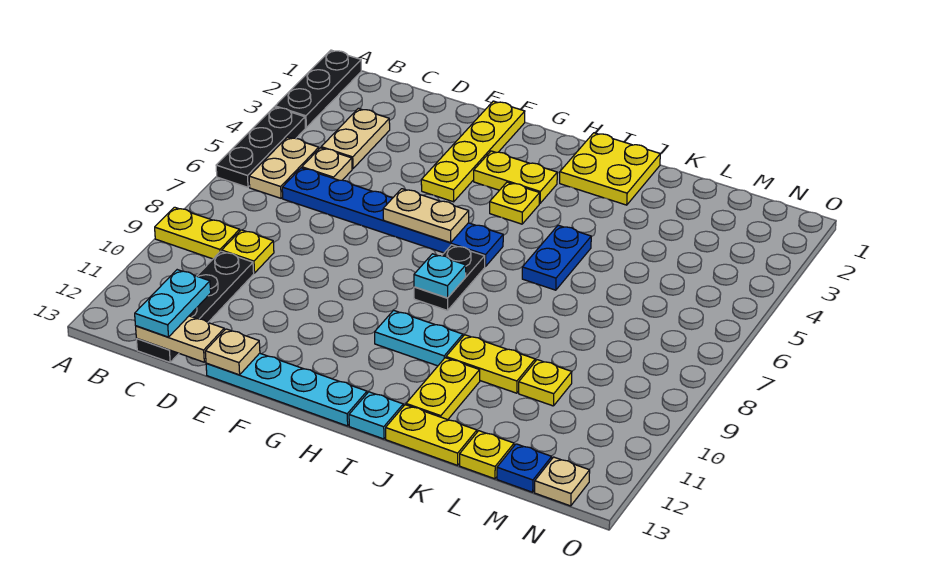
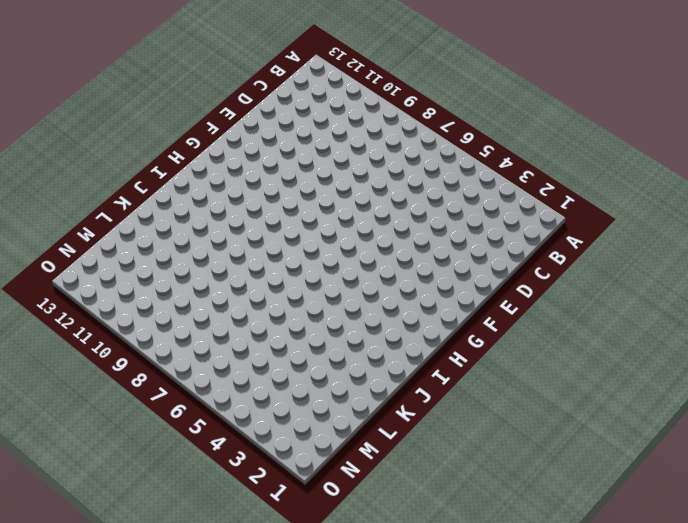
none -> black 1x3 plate [275,50,361,127]
none -> black 1x3 plate [216,107,305,187]
none -> yellow 1x2 plate [155,207,240,259]
none -> tan 1x2 plate [249,137,319,198]

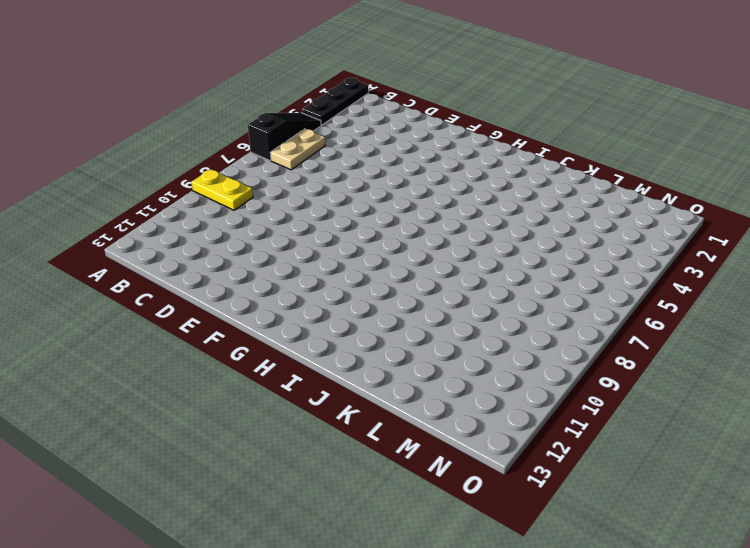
black 1x3 slope [248,113,321,161] -> black 1x3 plate [216,107,305,187]
none -> tan 1x2 plate [321,108,390,169]
none -> tan 1x1 plate [302,148,352,180]
none -> blue 1x6 plate [282,168,503,266]
none -> yellow 1x1 plate [222,230,274,273]

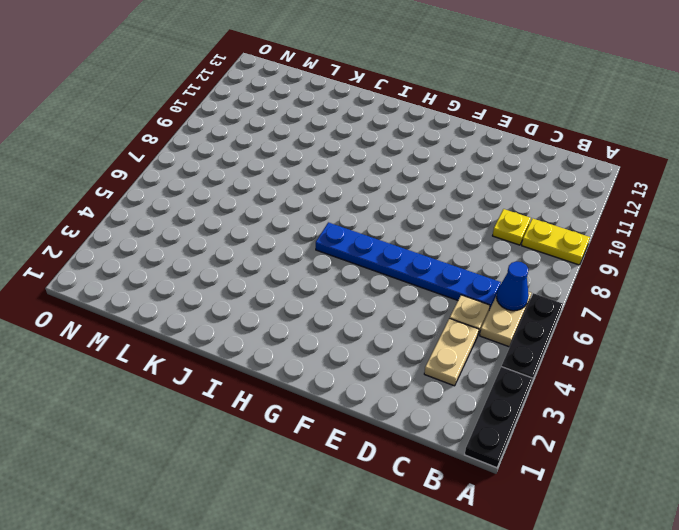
blue 1x1 cone [497,261,529,311] -> none
none -> black 1x4 plate [136,251,254,362]
none -> cyan 1x4 plate [206,353,367,426]
none -> yellow 1x4 plate [421,101,525,202]
none -> yellow 1x2 plate [474,151,557,203]

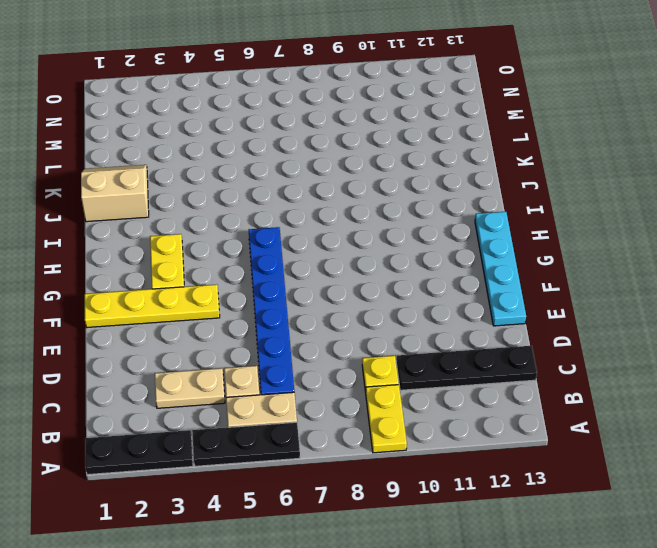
tan 2x2 slope [81,165,149,222] -> yellow 2x2 plate [560,133,660,205]
none -> yellow 1x1 plate [490,182,540,224]
none -> black 1x2 plate [414,245,485,310]
none -> cyan 1x2 plate [375,310,463,366]
none -> cyan 1x1 plate [349,392,403,439]

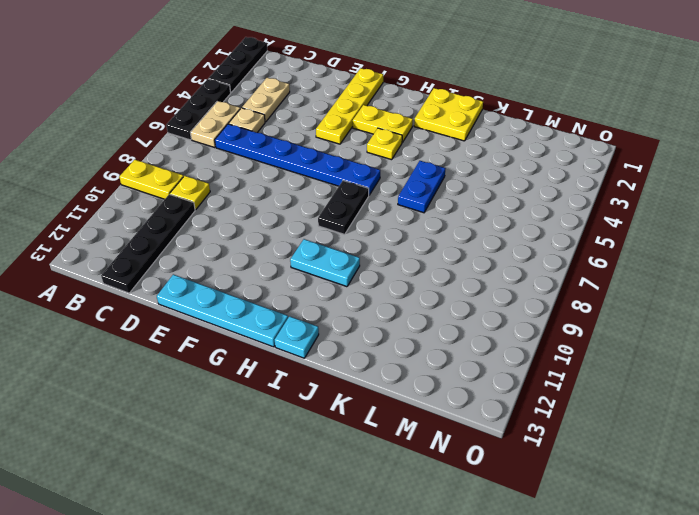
none -> yellow 1x2 plate [446,335,535,393]
none -> yellow 1x2 plate [406,358,480,420]
none -> yellow 1x2 plate [386,405,477,465]
none -> yellow 1x1 plate [519,360,572,406]

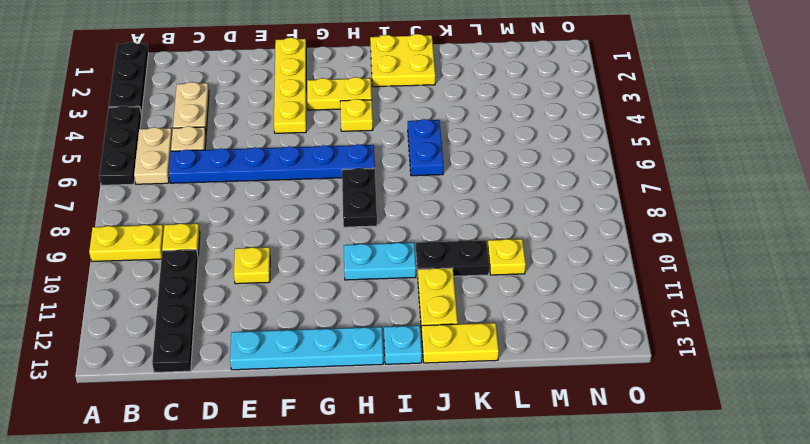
yellow 1x1 plate [234,247,270,284] -> yellow 1x1 plate moved to [460,431,514,479]
black 1x2 plate [416,240,489,276] -> yellow 1x2 plate [446,335,535,393]
none -> blue 1x1 plate [497,444,552,492]
none -> tan 1x1 plate [535,457,590,506]
none -> tan 1x2 plate [136,316,224,362]
none -> tan 1x1 plate [205,329,260,375]

